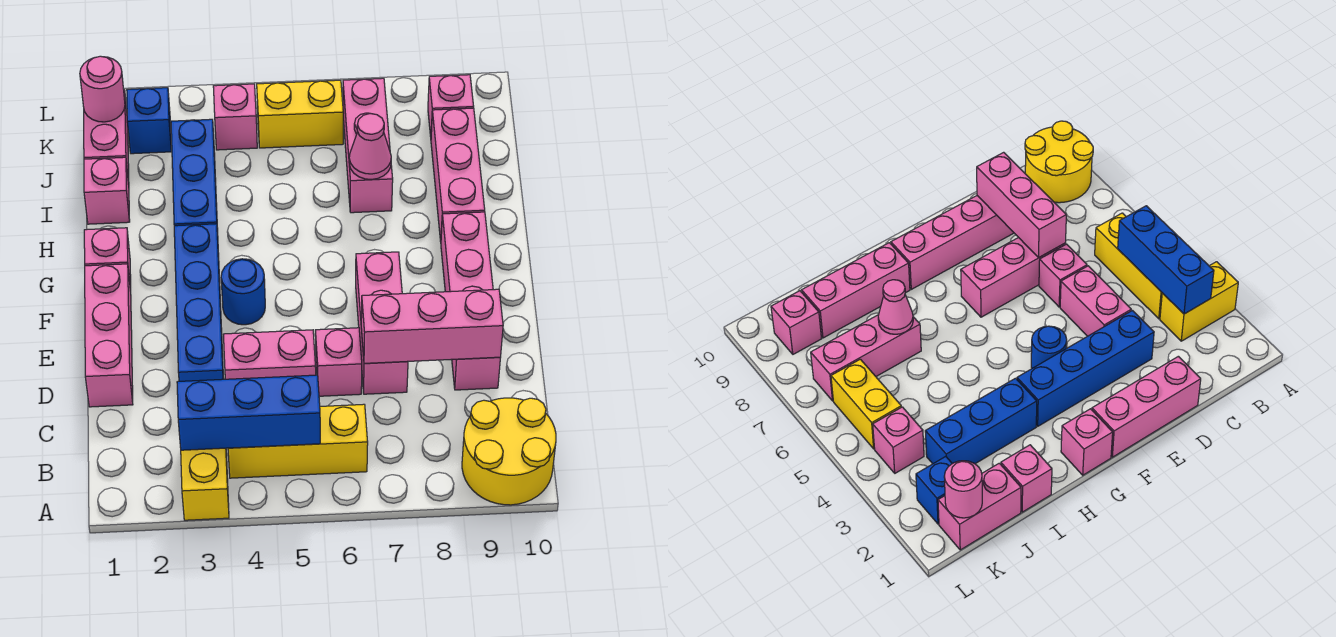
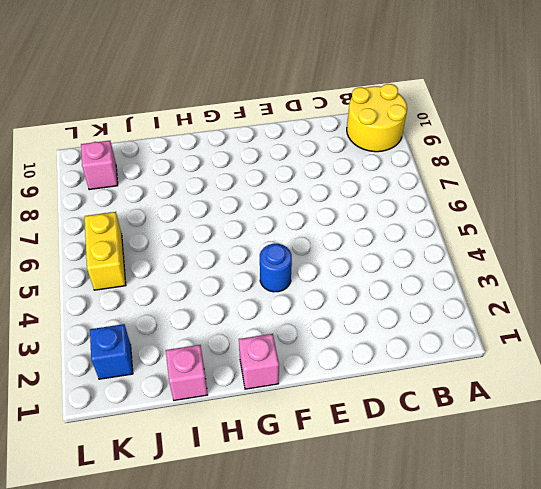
none -> yellow 1x2 brick [181,448,229,520]
none -> yellow 1x3 brick [228,404,368,478]
none -> pink 1x3 brick [85,264,133,407]

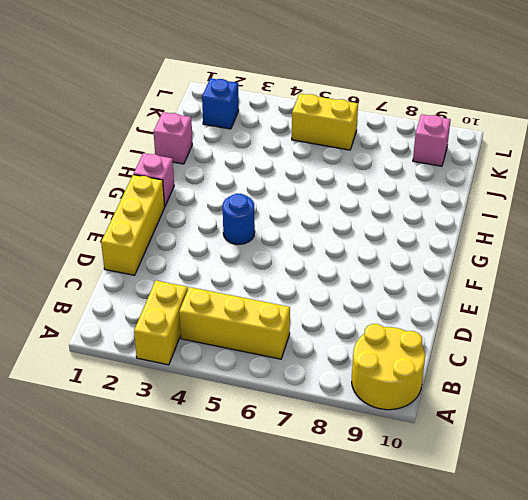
yellow 1x3 brick [101,175,165,275] -> pink 1x3 brick [85,264,133,407]
none -> blue 1x4 brick [174,224,224,381]
none -> pink 1x2 brick [223,330,316,379]
none -> pink 1x1 brick [315,328,362,396]

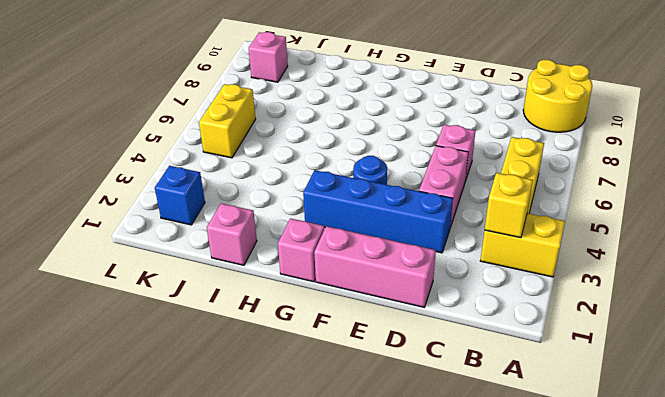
yellow 1x1 brick [485,173,533,238] -> blue 1x3 brick [177,375,320,450]
none -> pink 1x3 brick [356,252,408,394]
none -> pink 1x4 brick [441,212,500,390]
none -> blue 1x3 brick [171,119,218,235]

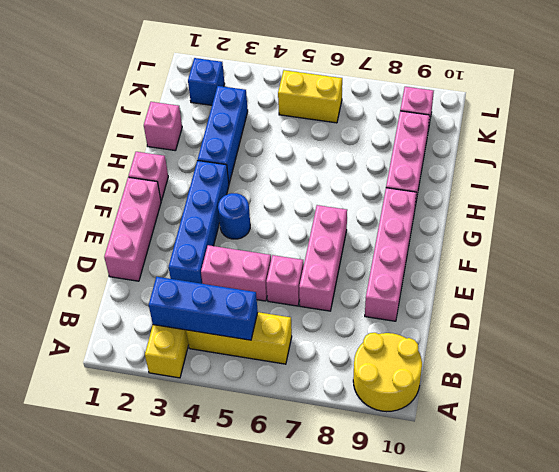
none -> pink 1x3 brick [343,78,393,213]
none -> pink 1x2 brick [84,90,129,184]
none -> pink 1x1 brick [213,84,257,150]

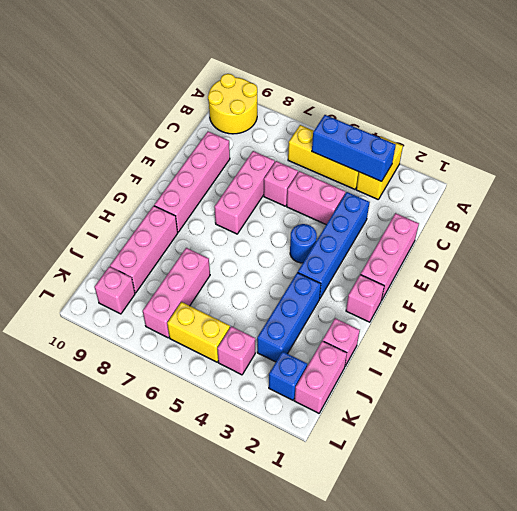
none -> pink 1x3 brick [361,289,503,363]
none -> pink 1x1 cone [349,114,391,180]
none -> pink 1x1 round brick [80,56,125,122]

